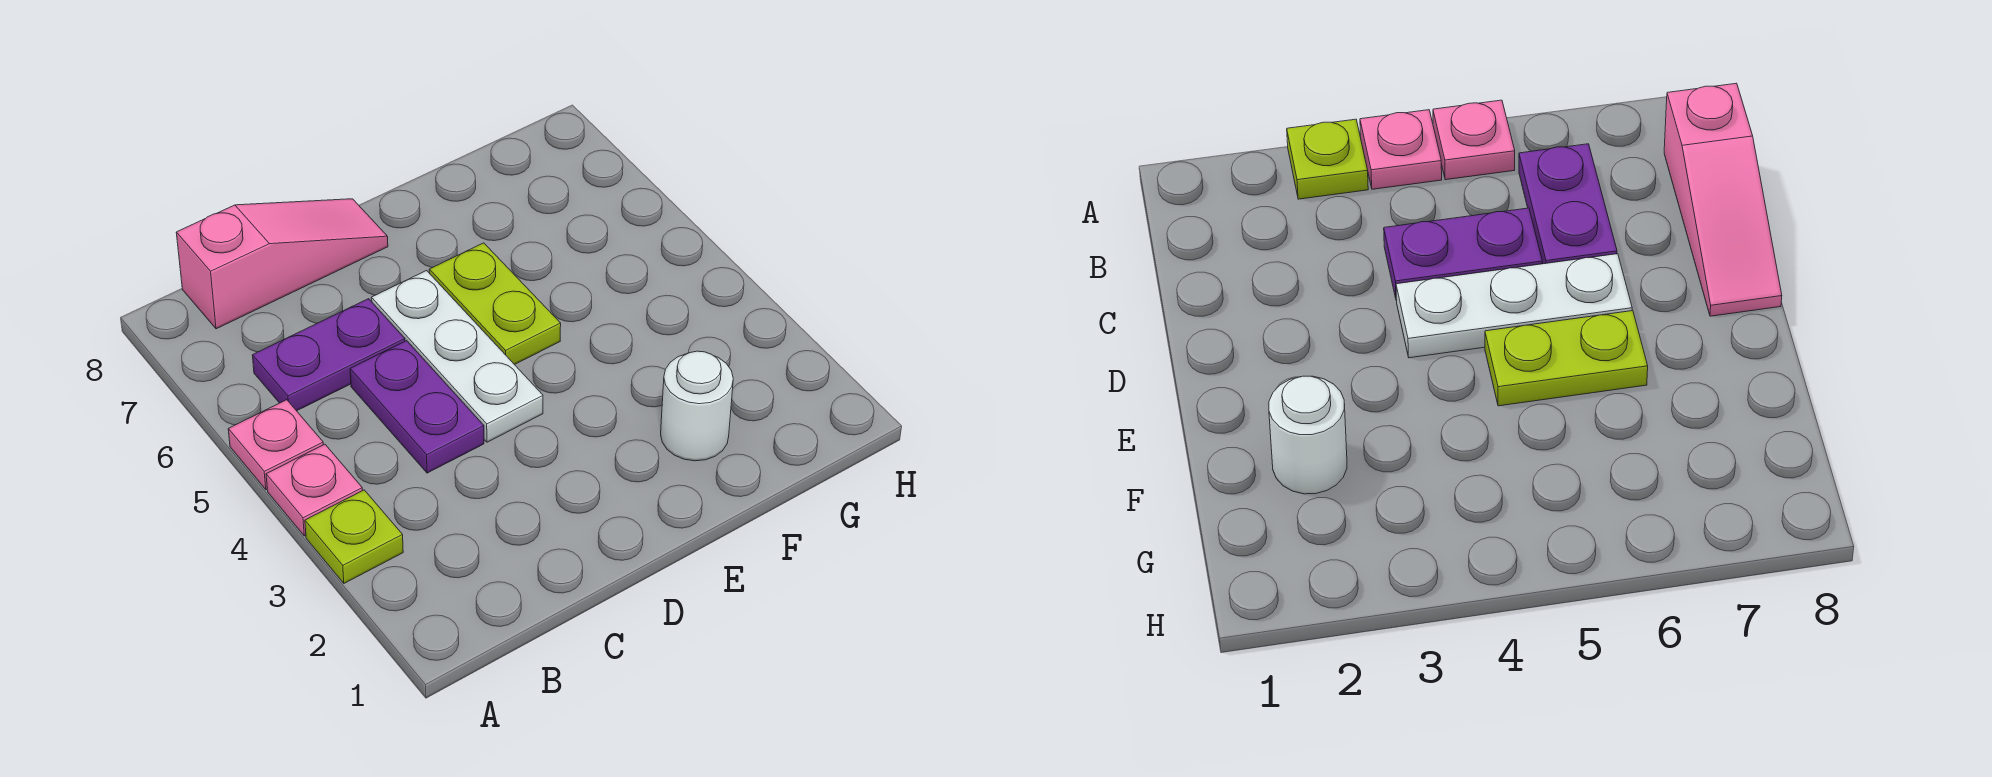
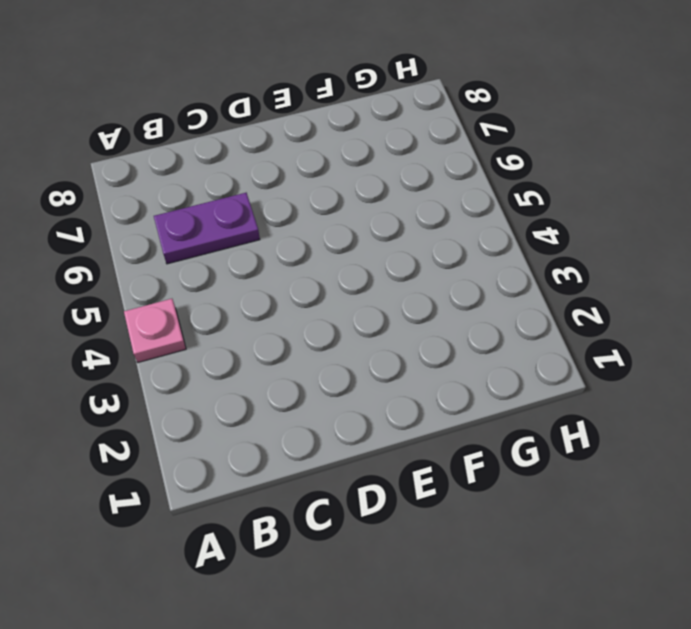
none -> lime 1x1 plate [305,490,403,583]
none -> pink 1x1 plate [228,400,323,490]

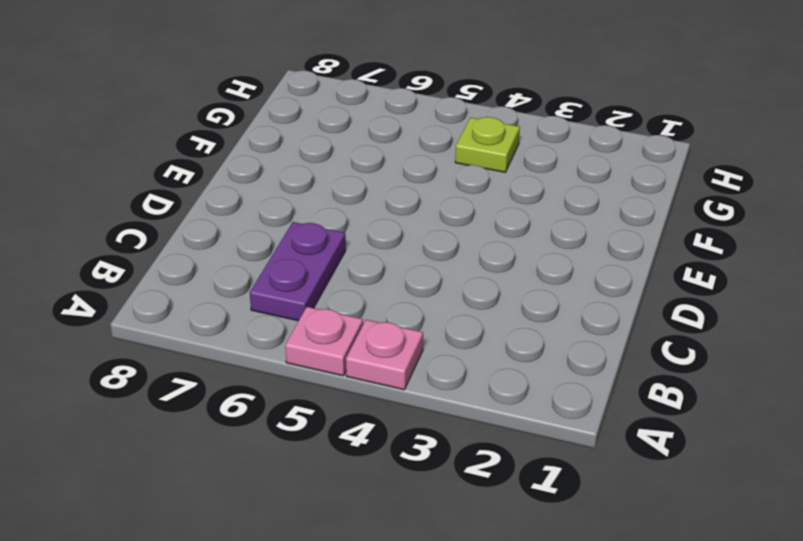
lime 1x1 plate [455,117,520,172] -> lime 1x1 plate moved to [305,490,403,583]
none -> pink 1x3 slope [176,199,388,329]
none -> purple 1x2 plate [350,341,484,473]

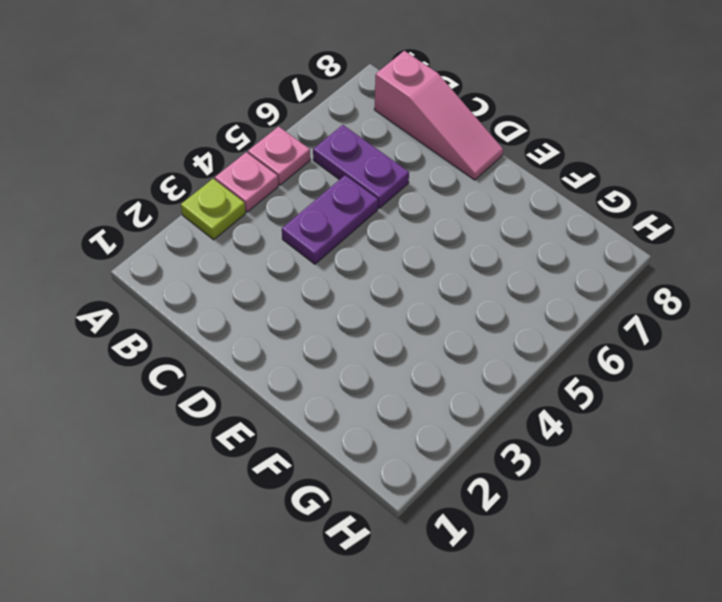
none -> white 1x3 plate [371,271,543,442]
none -> lime 1x2 plate [429,243,561,365]

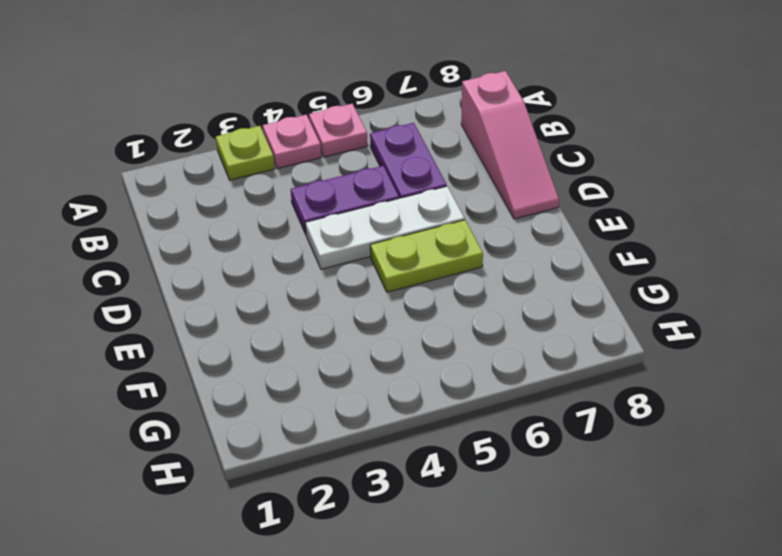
none -> white 1x1 round brick [661,351,733,461]

